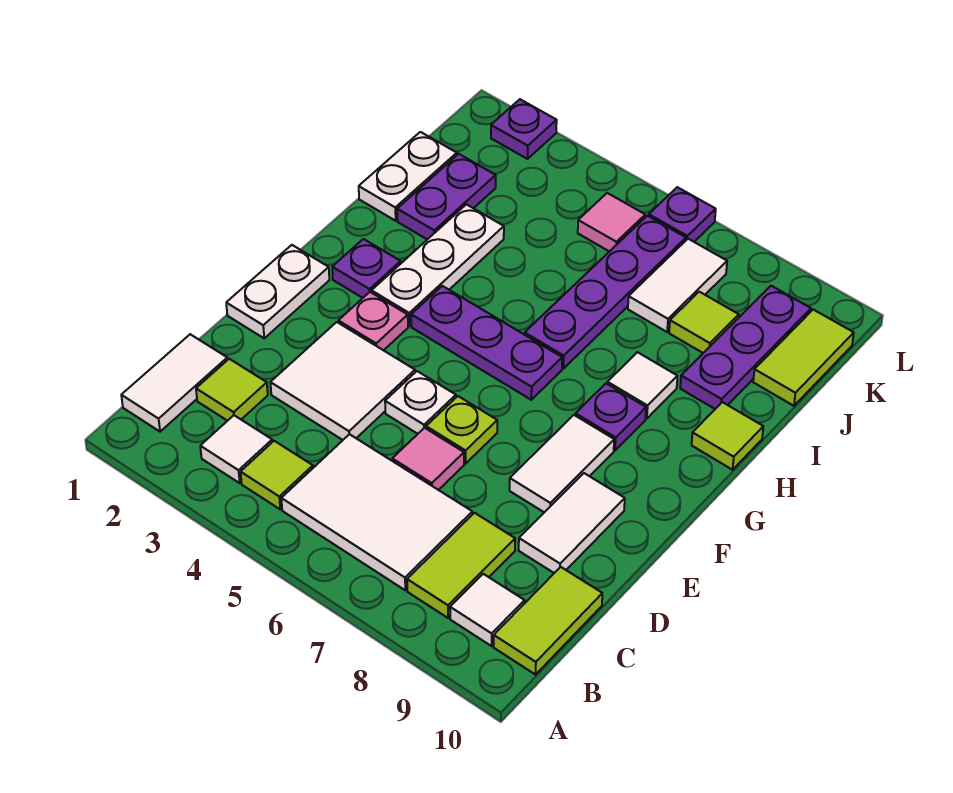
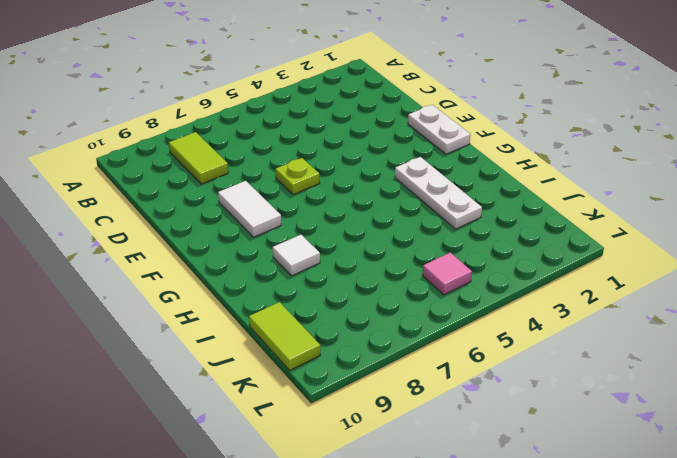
none -> white 1x2 tile [121,334,227,432]
none -> white 1x1 tile [200,415,272,483]
none -> lime 1x1 tile [241,441,313,509]
none -> white 2x3 tile [281,434,472,590]

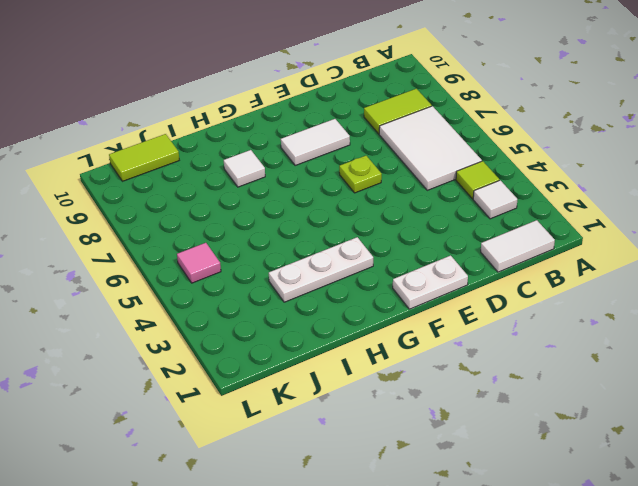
none -> white 1x1 tile [450,574,525,646]
none -> lime 1x2 tile [494,567,602,675]
none -> lime 1x1 tile [196,359,268,421]
none -> white 2x2 tile [270,322,415,440]

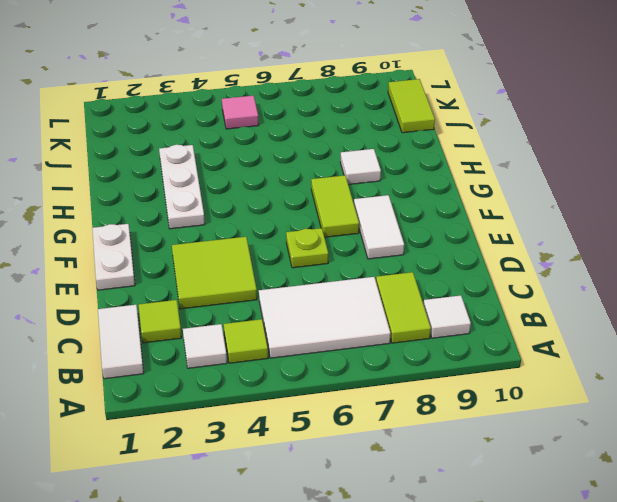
lime 2x2 tile [172,237,257,309] -> white 2x2 tile [270,322,415,440]
lime 1x2 tile [311,175,359,237] -> lime 1x2 tile moved to [494,567,602,675]
none -> pink 1x1 tile [392,428,464,490]
none -> white 1x2 tile [519,473,625,573]
none -> white 1x1 plate [385,371,456,434]
none -> pink 1x1 plate [338,292,408,350]

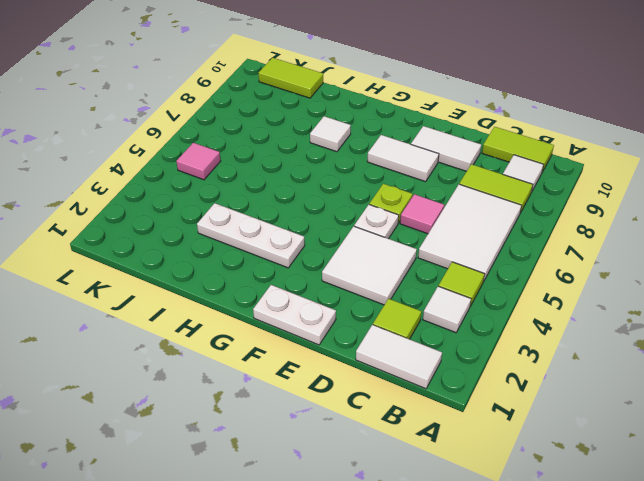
none -> pink 1x1 plate [338,292,408,350]
none -> purple 1x1 plate [332,239,401,298]
none -> purple 1x3 plate [411,286,562,400]
none -> purple 1x1 plate [575,384,646,450]

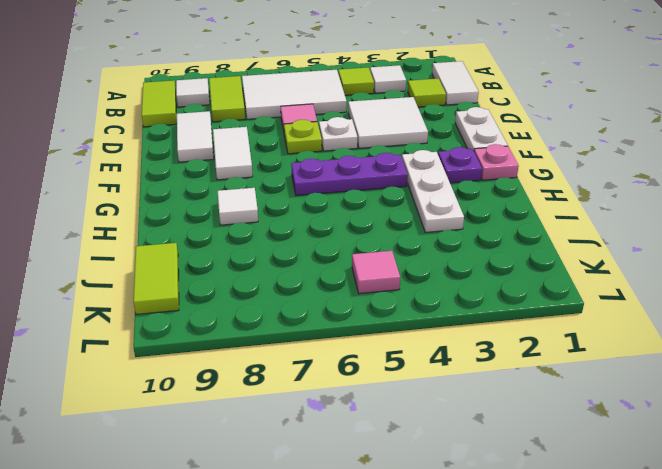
pink 1x1 plate [474,144,519,180] -> pink 1x1 plate moved to [338,292,408,350]
none -> purple 1x1 plate [575,384,646,450]
none -> purple 1x4 plate [525,216,686,368]
none -> lime 1x1 tile [692,402,763,470]
none -> white 1x2 plate [359,132,457,221]

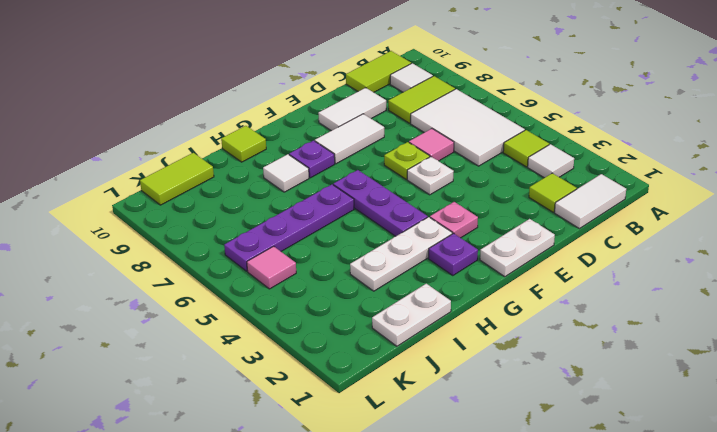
none -> white 2x2 tile [270,322,415,440]
none -> purple 1x2 plate [397,154,496,240]
none -> purple 1x3 plate [680,286,811,409]
none -> white 1x2 tile [628,239,727,332]

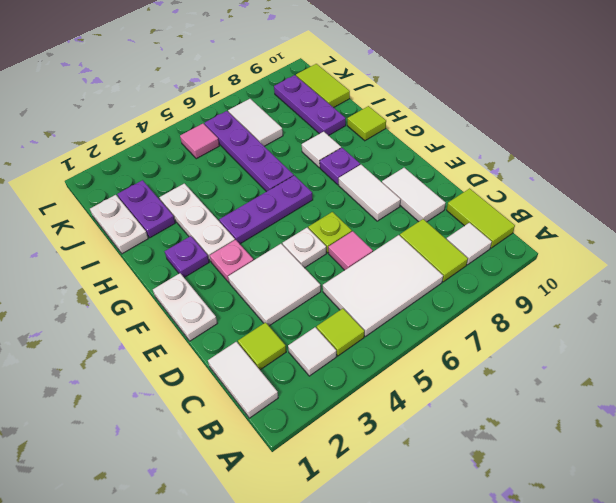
none -> lime 1x1 tile [669,292,739,353]
none -> purple 1x1 plate [491,99,557,159]
none -> purple 1x1 plate [649,187,716,242]

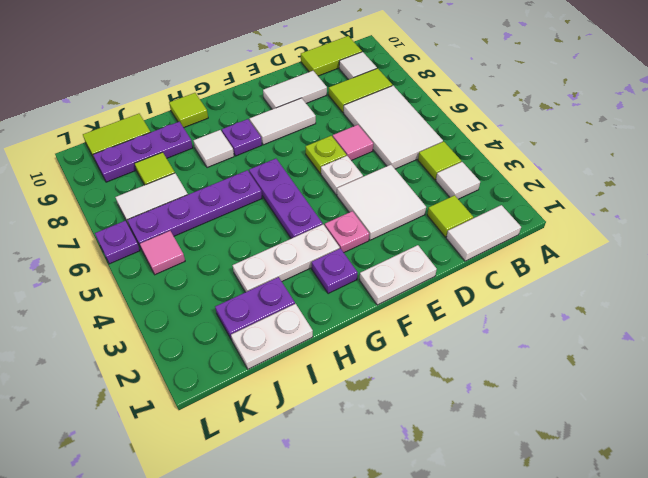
none -> purple 1x1 plate [491,99,557,159]

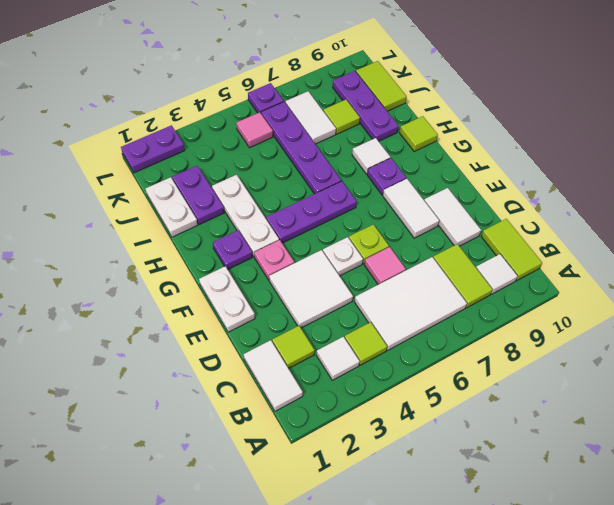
purple 1x2 plate [121,125,185,173] -> purple 1x1 plate [491,99,557,159]

